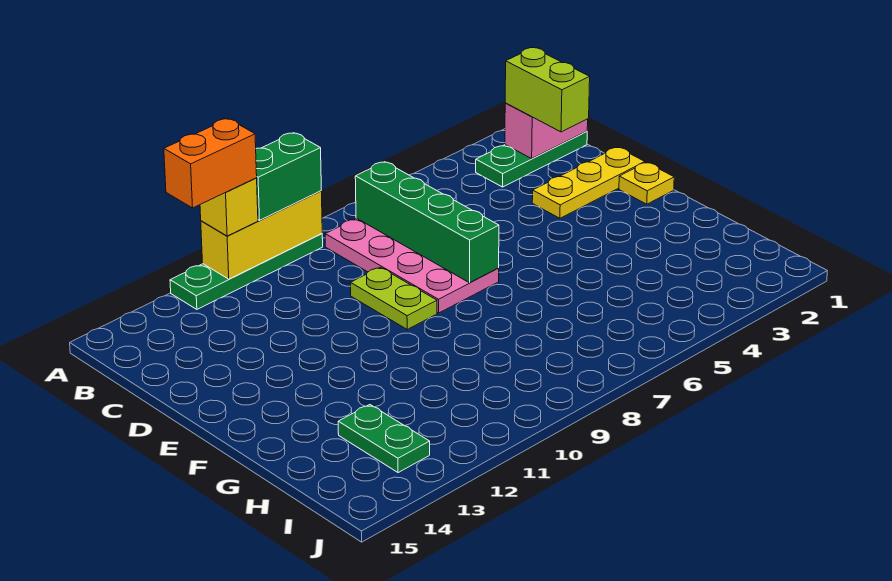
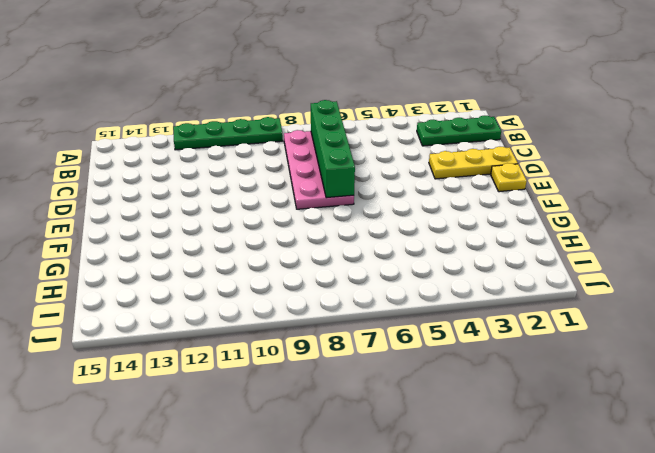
none -> lime 1x2 plate [350,267,437,329]
none -> green 1x2 plate [338,405,430,473]
none -> yellow 1x3 brick [201,191,322,279]

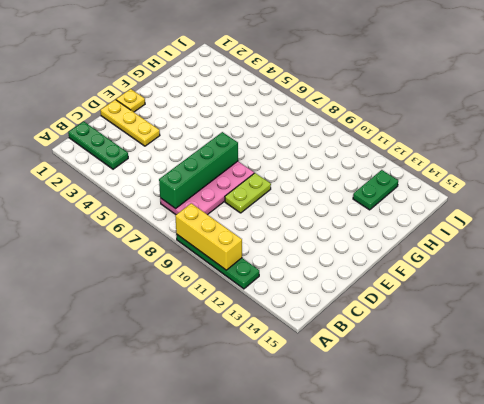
none -> pink 1x2 brick [505,103,588,159]
none -> green 1x2 brick [256,133,321,220]
none -> yellow 1x1 brick [200,178,258,236]

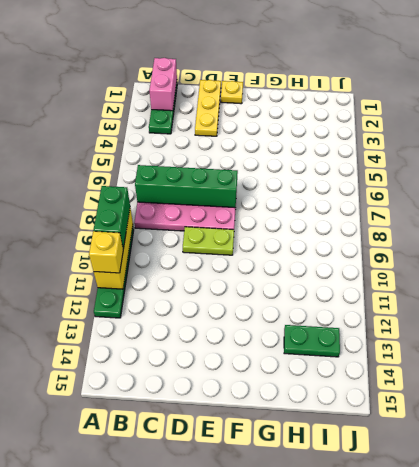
none -> lime 1x2 brick [505,48,590,132]
none -> orange 1x2 brick [164,119,257,208]

